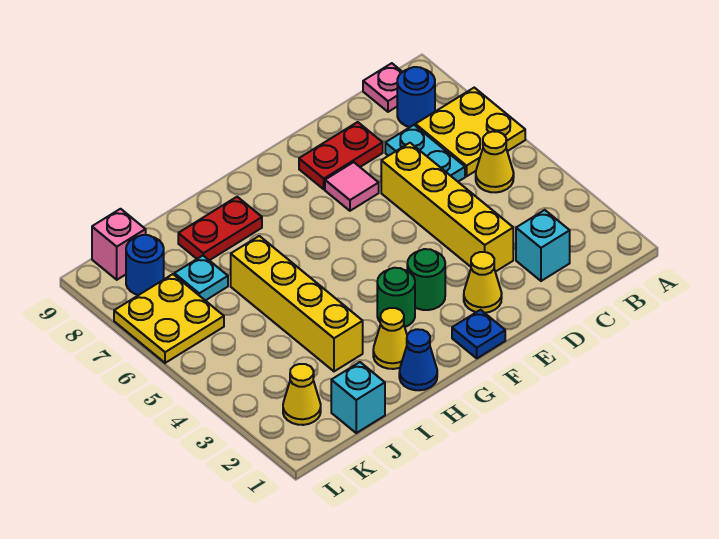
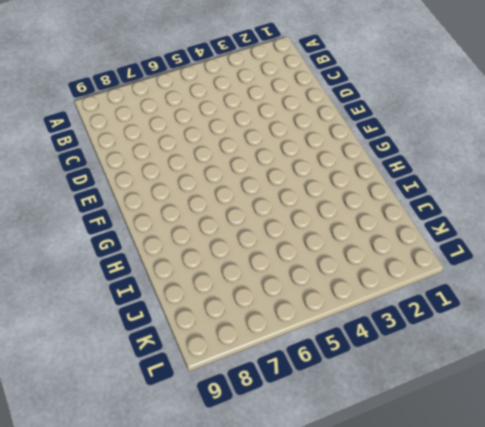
none -> yellow 2x2 plate [415,88,525,176]
none -> yellow 1x1 cone [476,131,514,192]
none -> blue 1x1 round brick [397,67,435,127]

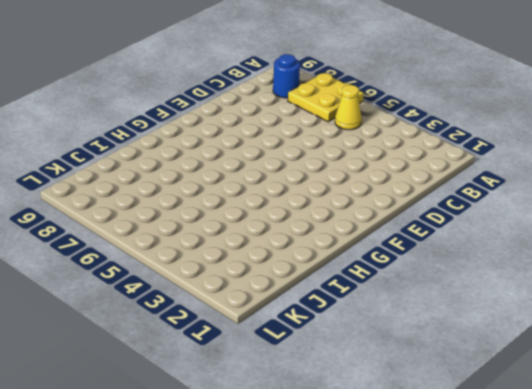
none -> pink 1x1 plate [363,63,402,112]
none -> cyan 1x1 brick [516,210,570,281]
none -> cyan 1x2 plate [385,125,465,182]

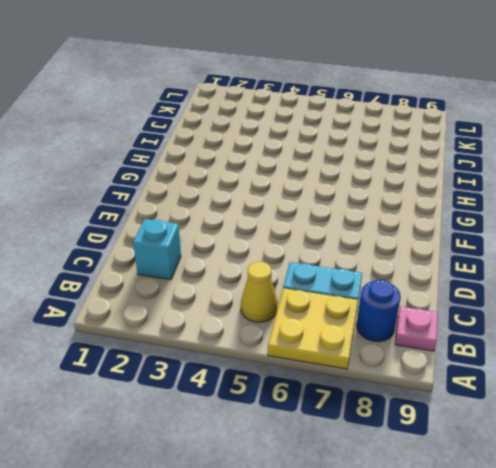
none -> yellow 1x4 brick [381,143,513,272]
none -> red 1x2 plate [299,122,383,189]
none -> yellow 1x1 cone [464,252,502,313]

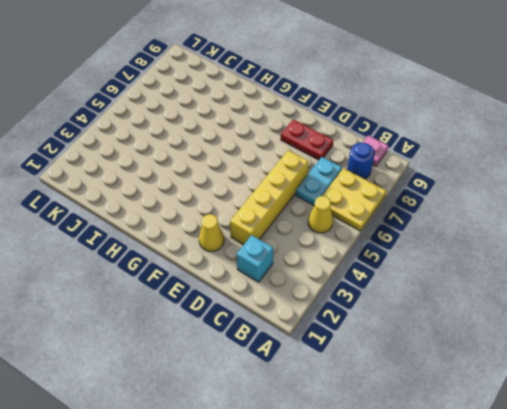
none -> pink 1x1 tile [325,162,379,211]
none -> blue 1x1 plate [452,310,505,358]
none -> green 1x1 round brick [407,249,445,310]

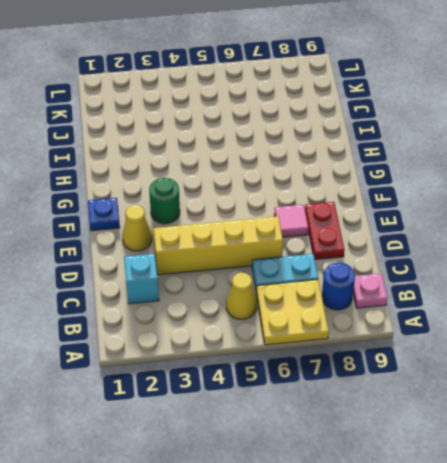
none -> green 1x1 round brick [377,268,415,327]
none -> blue 1x1 cone [399,329,437,390]
none -> yellow 1x1 cone [373,308,407,369]

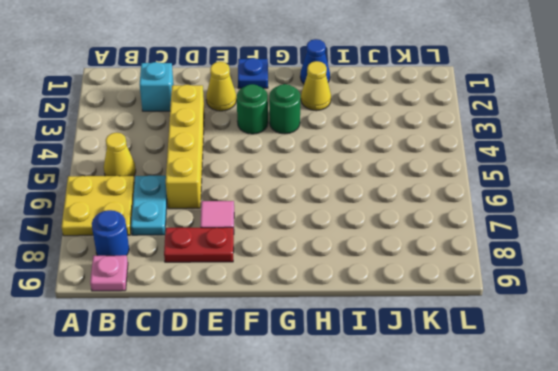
none -> red 1x2 plate [178,197,262,260]
none -> yellow 1x4 brick [231,236,363,371]
none -> cyan 1x1 brick [331,362,385,433]

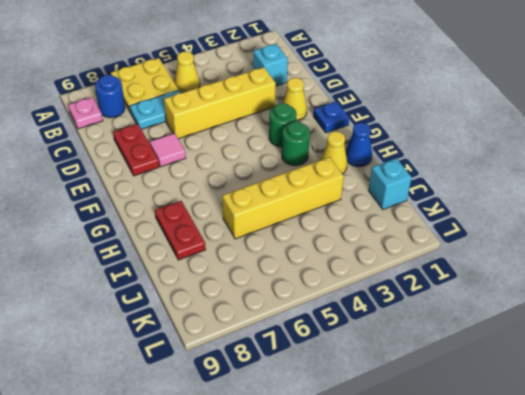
none -> cyan 1x1 plate [174,256,228,301]
none -> yellow 1x1 cone [283,364,321,425]
none -> yellow 2x2 plate [114,274,224,363]

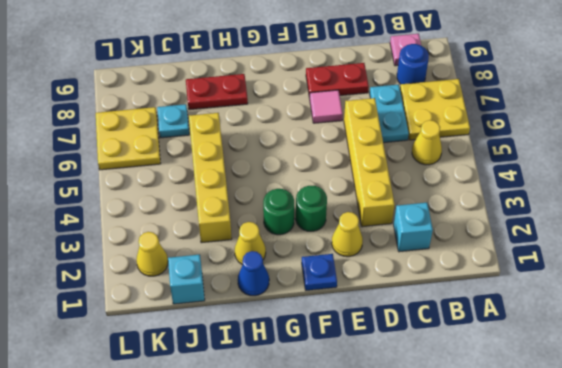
none -> blue 1x1 round brick [126,235,164,295]
none -> pink 1x1 brick [92,209,146,280]

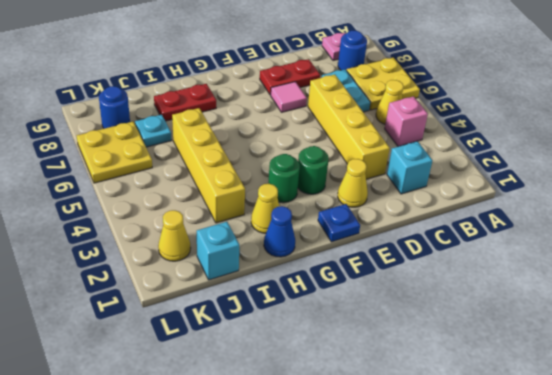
pink 1x1 brick [385,96,428,146] -> pink 1x1 brick moved to [92,209,146,280]

